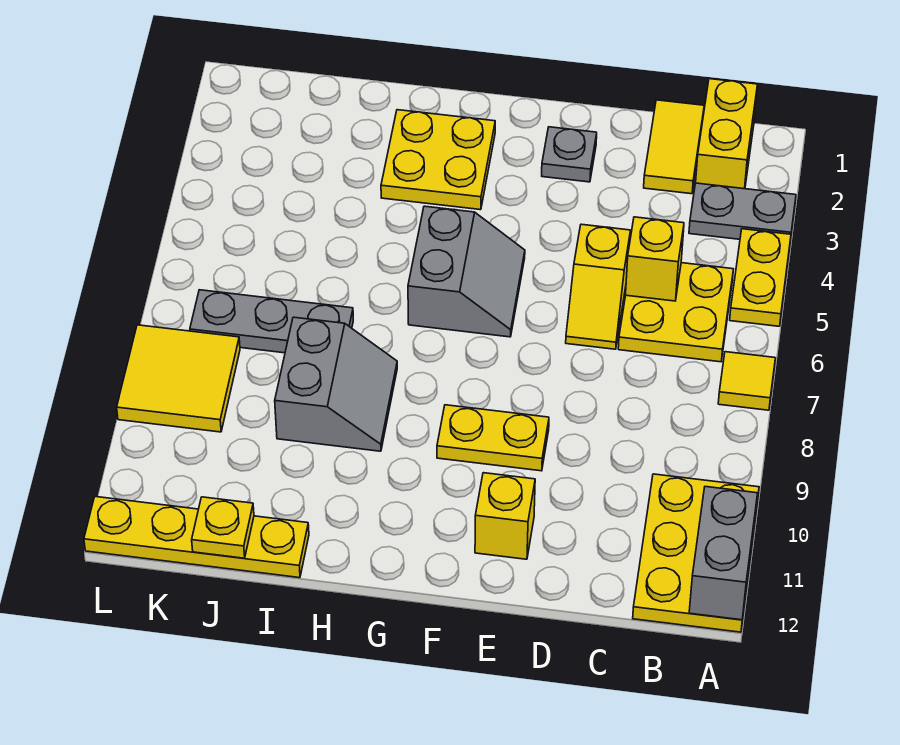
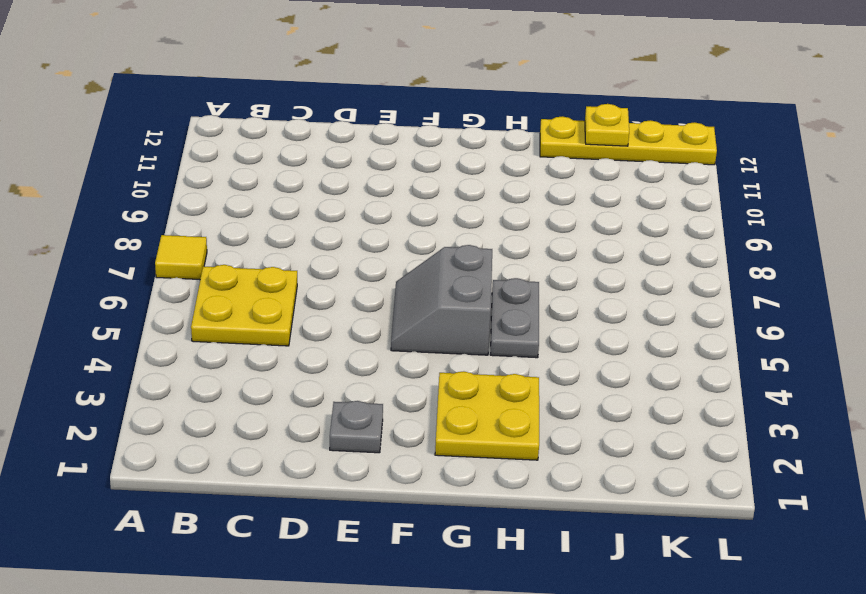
grey 1x2 plate [491,278,539,358] -> grey 1x2 plate turned to [689,183,796,239]
none -> yellow 1x2 plate [730,229,791,326]
none -> yellow 2x3 plate [633,474,759,632]
none -> yellow 1x2 brick [696,79,758,189]

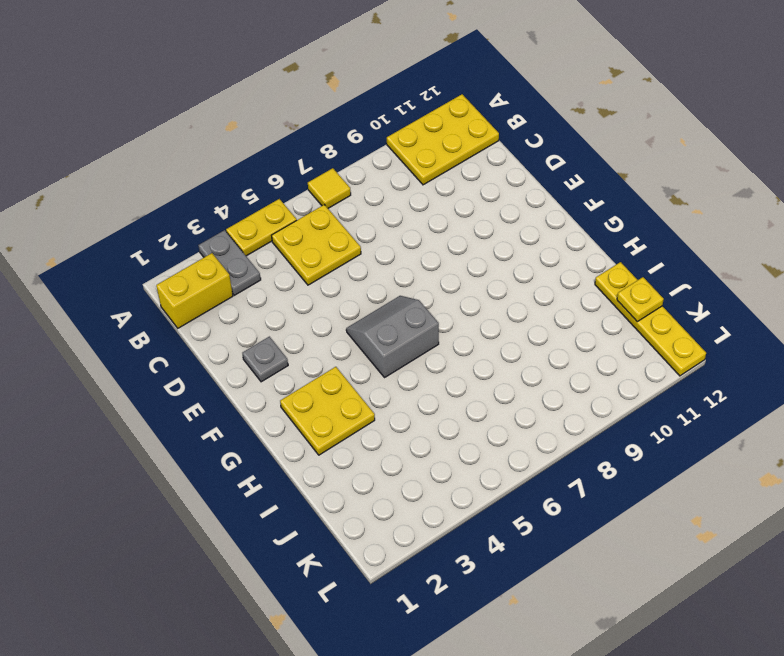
none -> yellow 1x2 tile [644,100,704,194]
none -> yellow 1x2 slope [566,224,631,349]
none -> yellow 1x2 plate [437,405,549,471]

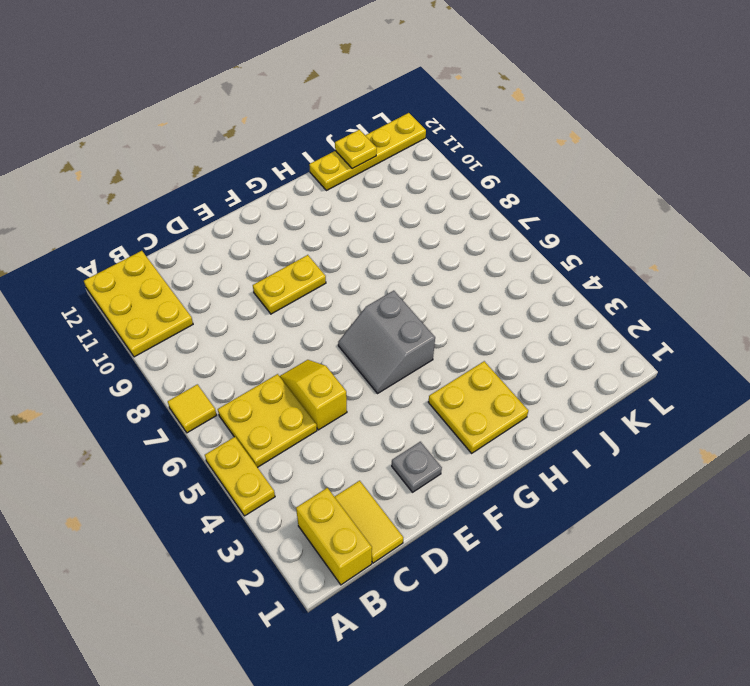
none -> grey 1x2 plate [689,183,796,239]
none -> yellow 1x1 brick [475,473,535,559]
none -> grey 2x2 slope [275,317,397,451]

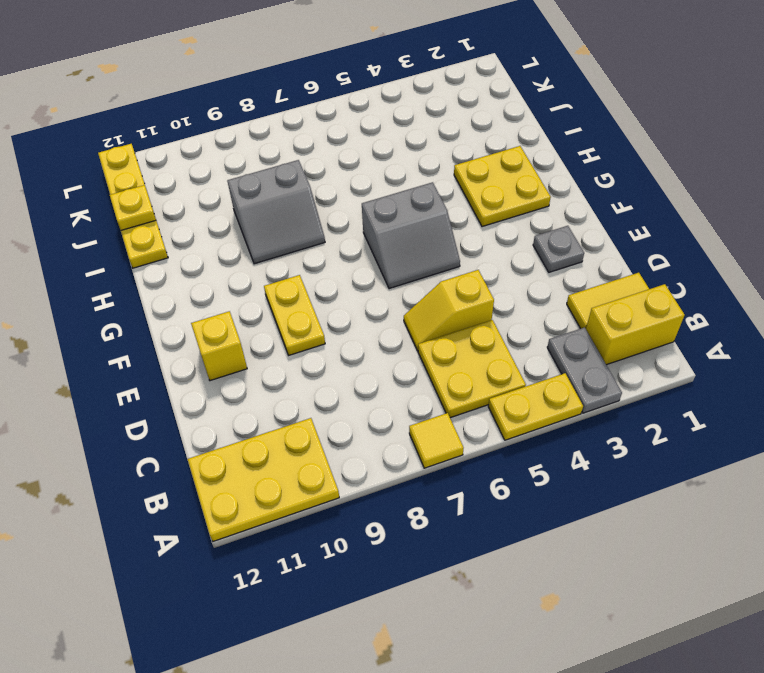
none -> grey 1x3 plate [190,290,353,353]
none -> yellow 2x2 tile [117,325,240,432]
none -> grey 1x2 brick [689,487,758,620]

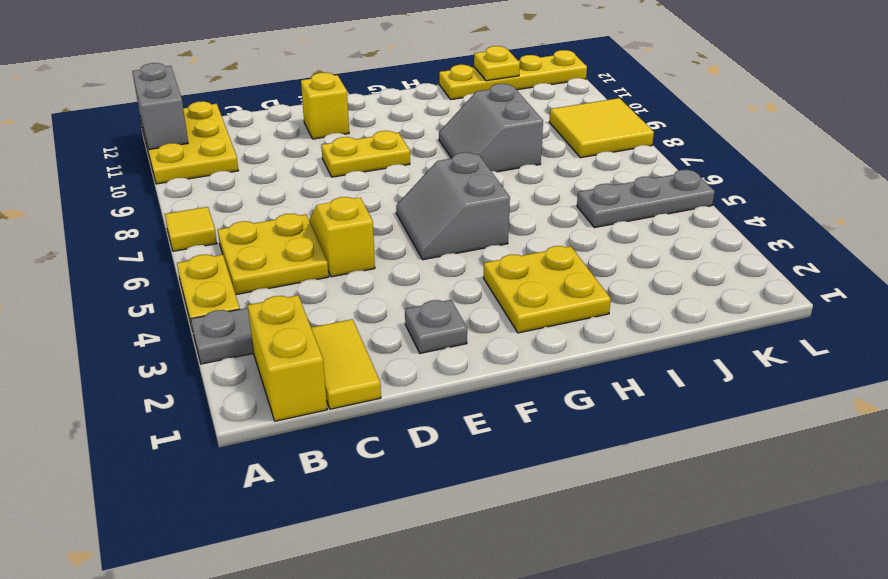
grey 1x3 plate [577,170,715,228] -> grey 1x3 plate moved to [190,290,353,353]
none -> yellow 1x1 brick [626,217,684,301]

